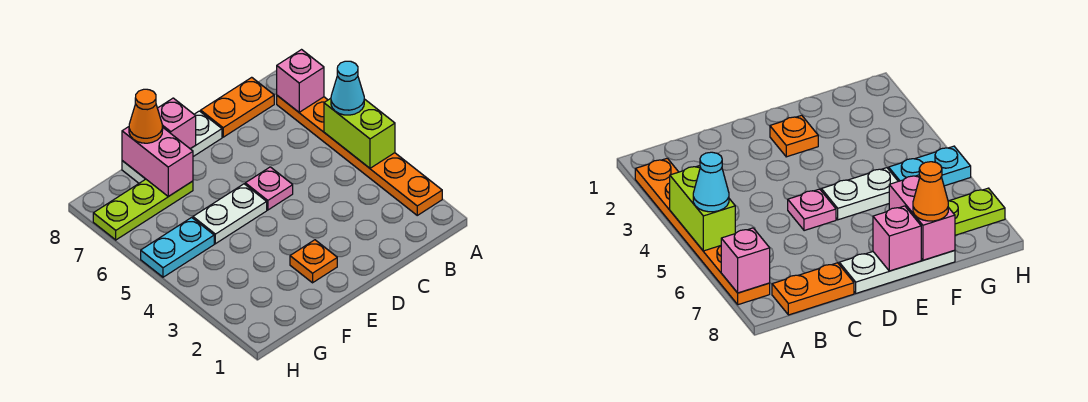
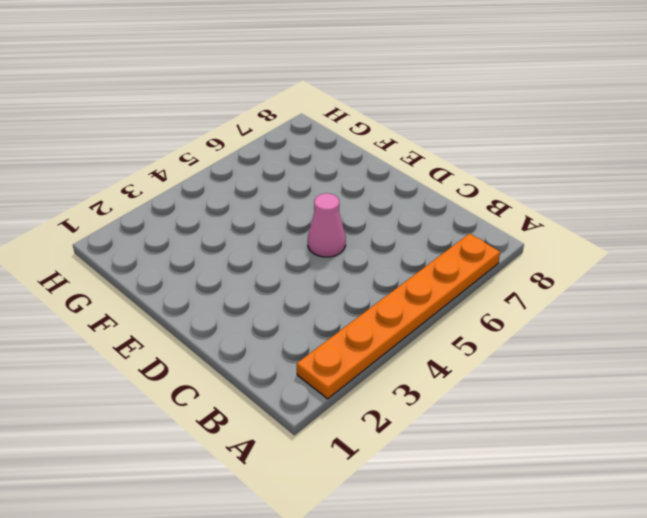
pink 1x1 cone [308,193,346,257] -> pink 1x1 plate [245,167,293,210]
none -> orange 1x2 plate [201,77,274,137]
none -> white 1x3 plate [122,111,222,183]
none -> orange 1x1 plate [290,240,337,283]

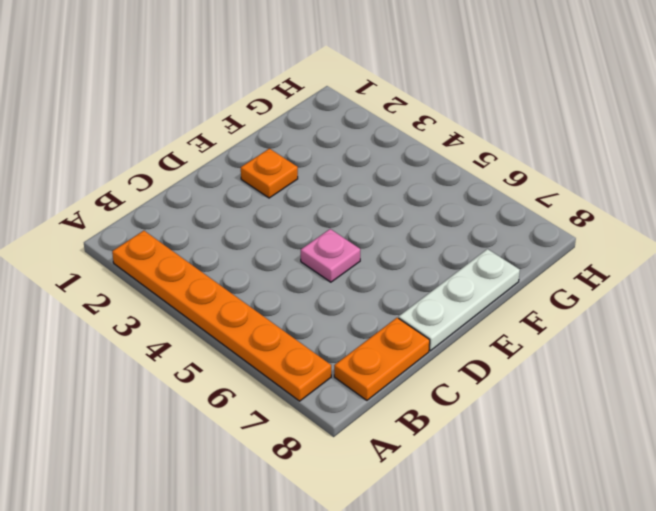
none -> white 1x2 plate [193,184,267,244]
none -> lime 1x3 plate [93,179,193,240]
none -> cyan 1x2 plate [141,217,214,277]

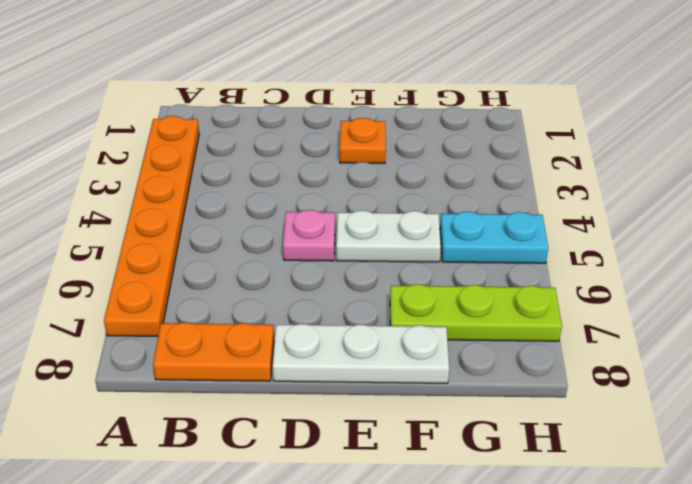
none -> lime 1x2 brick [324,98,395,168]
none -> pink 1x1 brick [277,50,324,112]
none -> pink 1x1 brick [157,98,196,149]

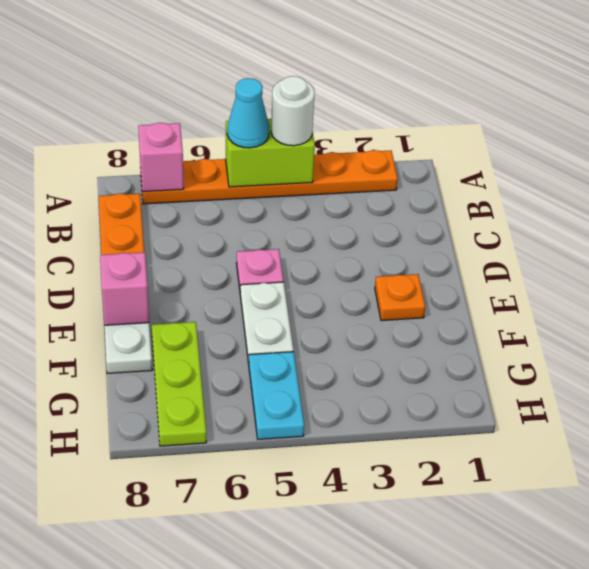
white 1x1 round brick [271,76,315,146] -> none
none -> pink 1x2 brick [122,127,193,196]
none -> orange 1x1 cone [129,89,163,143]

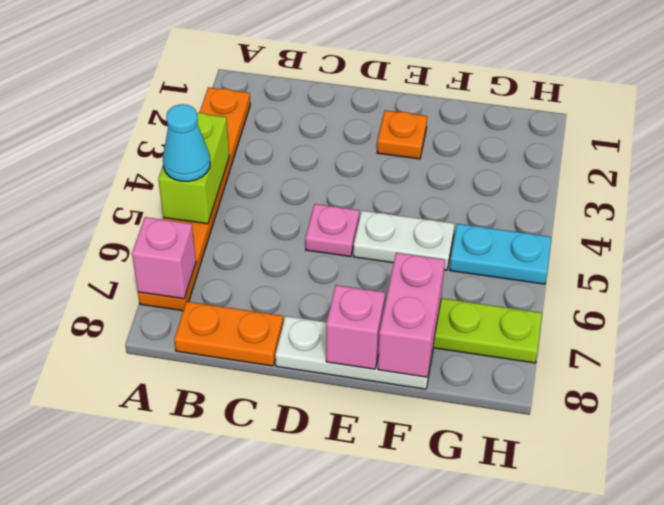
none -> orange 1x1 cone [129,89,163,143]

